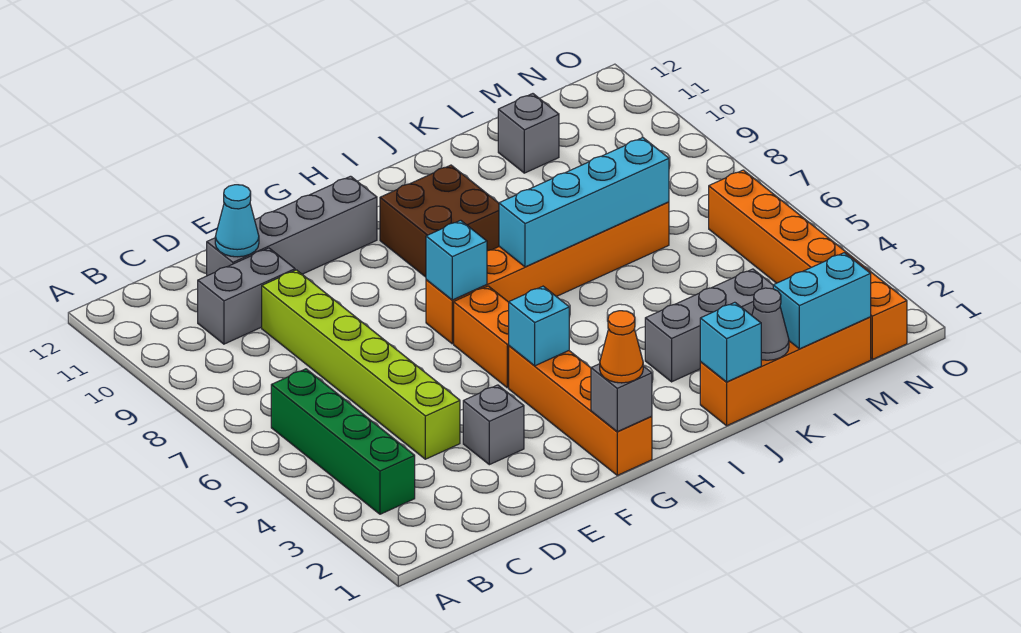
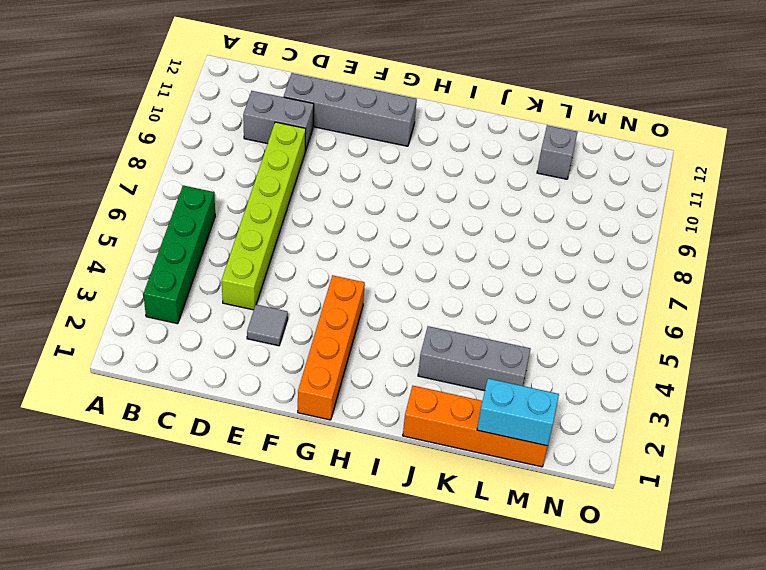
grey 1x1 tile [247,305,288,346] -> grey 1x1 brick [463,385,524,465]
none -> orange 1x2 brick [454,286,509,388]
none -> orange 1x6 brick [426,202,669,344]
none -> brown 2x2 brick [380,165,499,277]

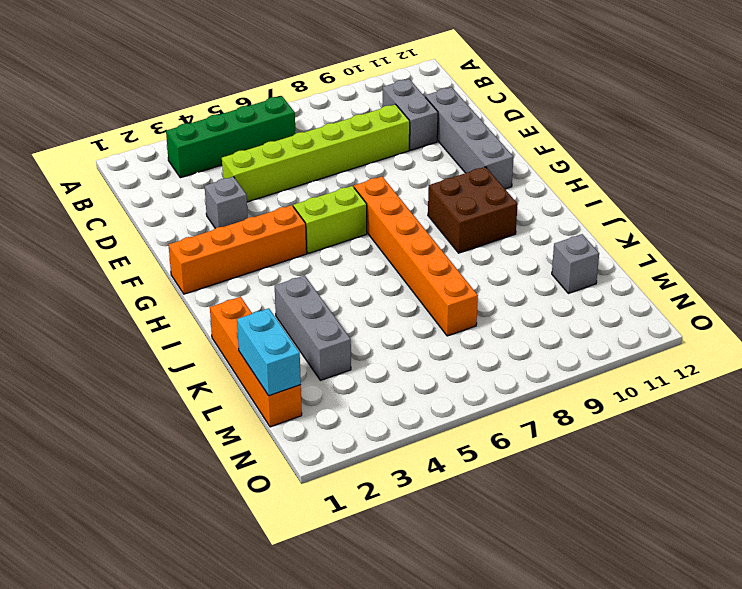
lime 1x2 brick [293,186,367,253] -> orange 1x2 brick [454,286,509,388]
none -> orange 1x6 brick [709,170,907,359]
none -> cyan 1x1 cone [215,185,259,257]
none -> grey 1x1 brick [591,364,652,432]

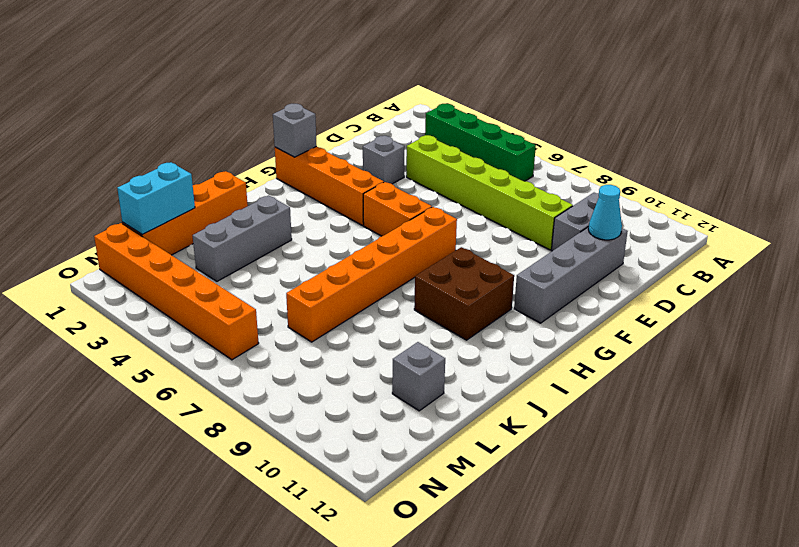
none -> cyan 1x1 brick [509,286,569,366]
none -> cyan 1x1 brick [426,220,487,300]
none -> cyan 1x4 brick [499,137,669,267]

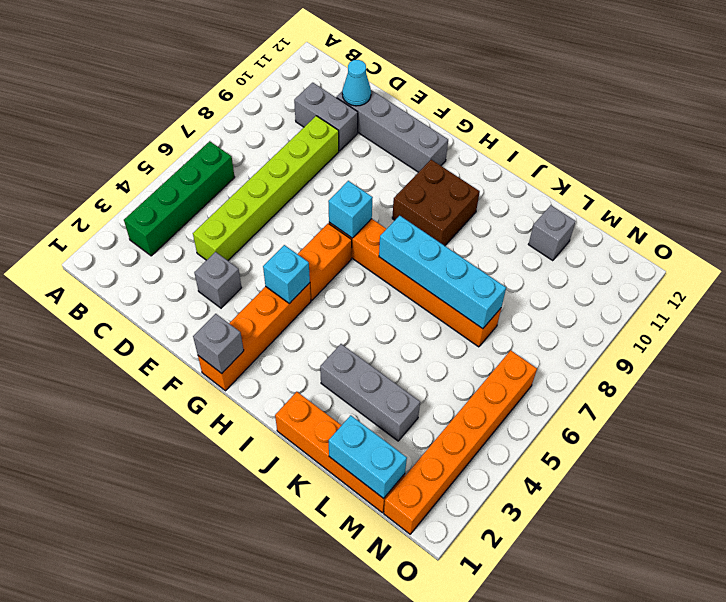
none -> cyan 1x1 brick [700,302,761,382]
none -> grey 1x1 cone [752,288,789,360]
none -> orange 1x1 cone [600,311,643,383]

